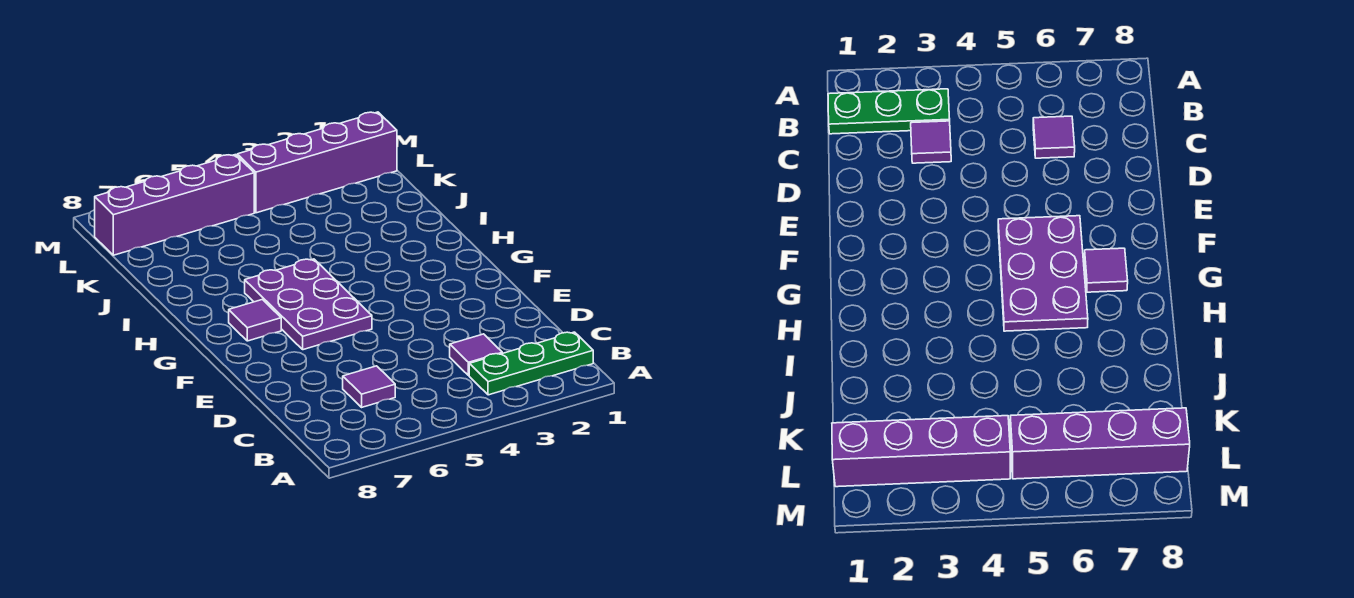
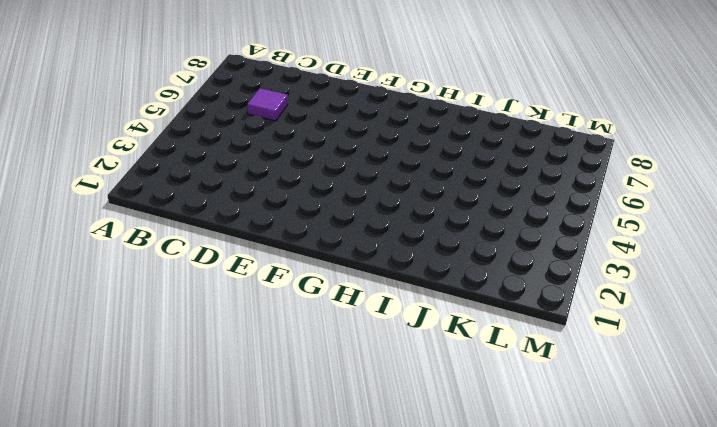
none -> green 1x3 plate [469,332,593,395]
none -> purple 1x1 tile [450,334,502,376]

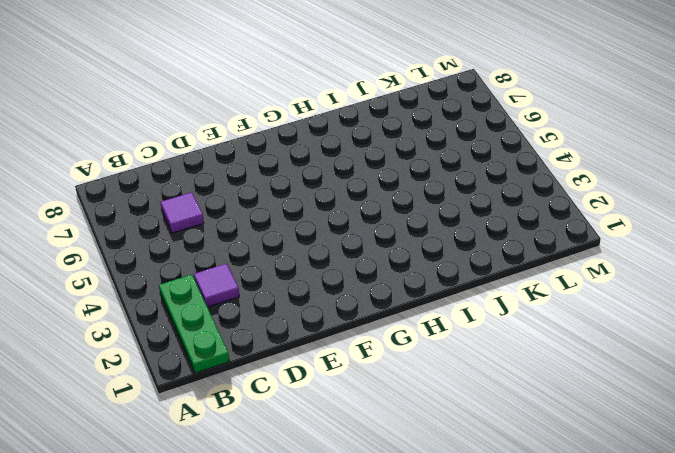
none -> purple 2x3 plate [245,259,372,350]
none -> purple 1x1 tile [229,300,281,341]

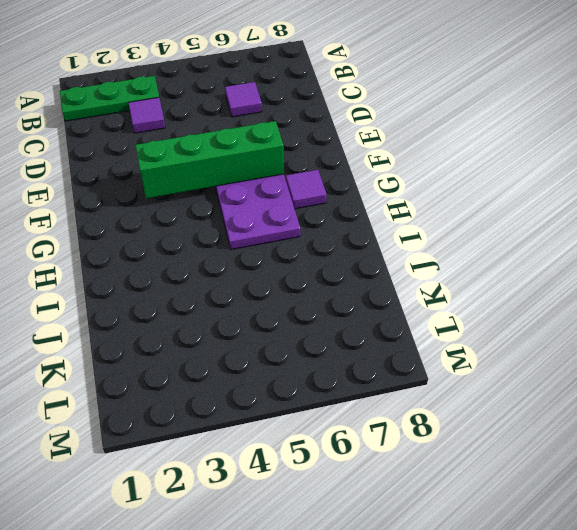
green 1x4 brick [136,121,284,198] -> none
none -> purple 1x4 brick [237,112,397,213]
none -> purple 1x4 brick [95,155,254,255]

